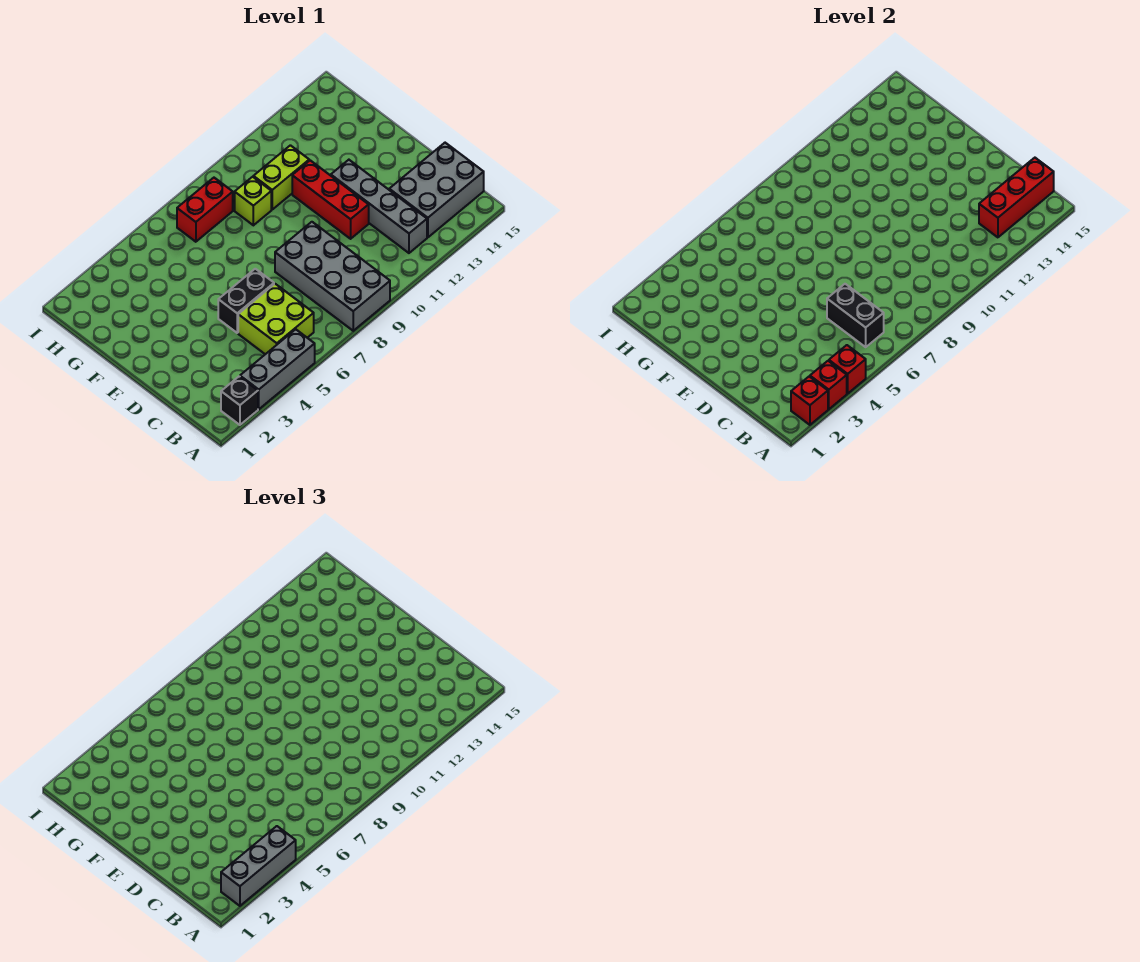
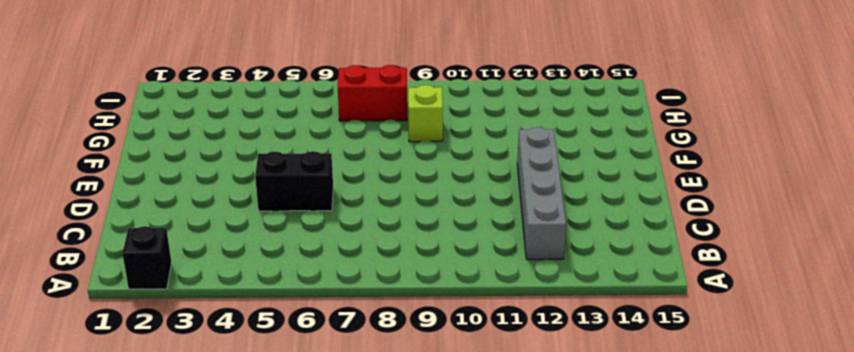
none -> grey 1x3 brick [240,329,315,409]
none -> grey 2x4 brick [275,222,390,331]
none -> lime 2x2 brick [238,284,314,354]

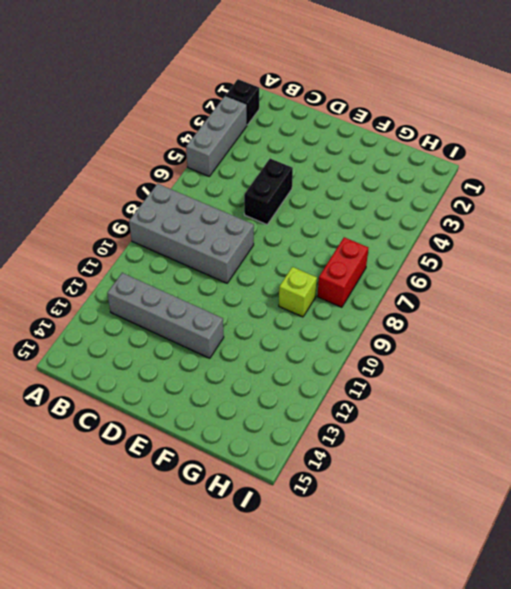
none -> lime 2x2 brick [238,284,314,354]
none -> grey 2x3 brick [389,143,484,237]
none -> red 1x3 brick [292,160,369,239]

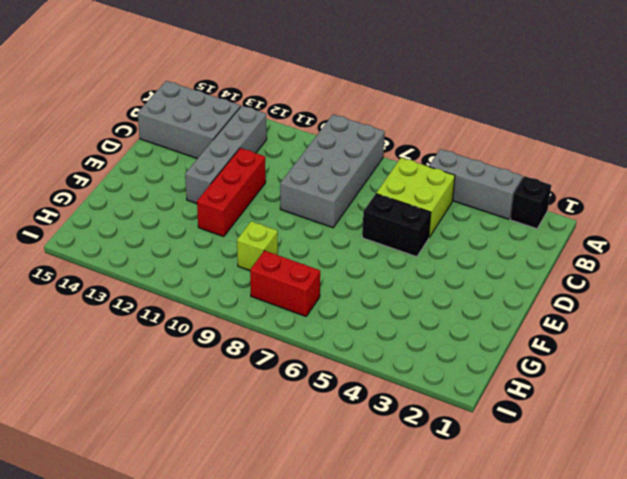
none -> lime 1x2 brick [253,145,309,209]
none -> red 1x1 brick [791,377,828,425]
none -> red 1x1 brick [810,361,847,409]

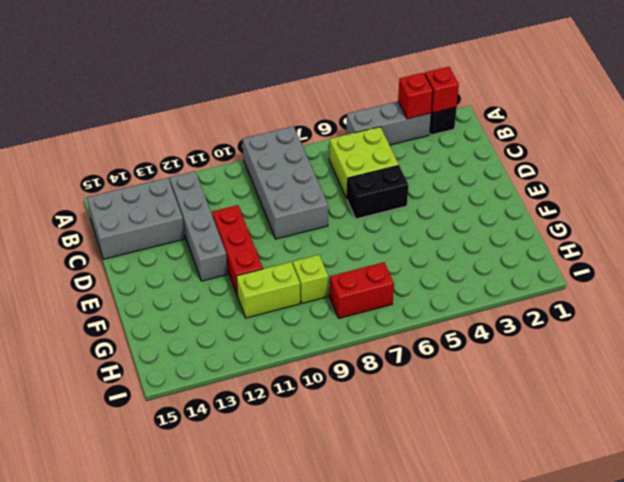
none -> red 1x1 brick [829,345,866,393]
none -> black 1x2 brick [827,284,884,347]
none -> red 1x3 brick [979,158,1054,237]

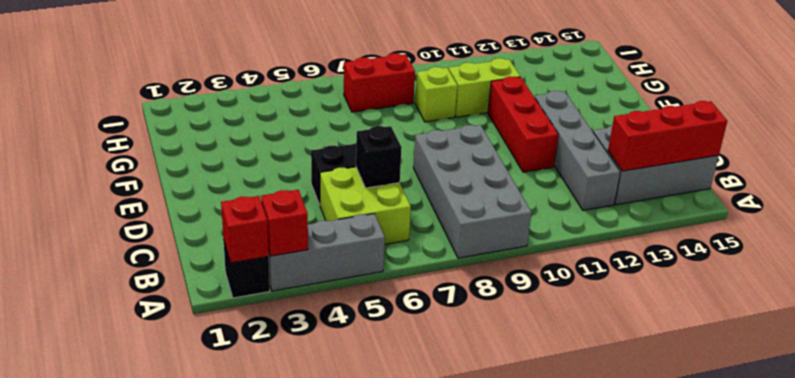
black 1x1 brick [356,126,402,188] -> black 1x2 brick [827,284,884,347]
none -> red 1x1 brick [829,345,866,393]
none -> grey 1x3 brick [221,826,296,906]

